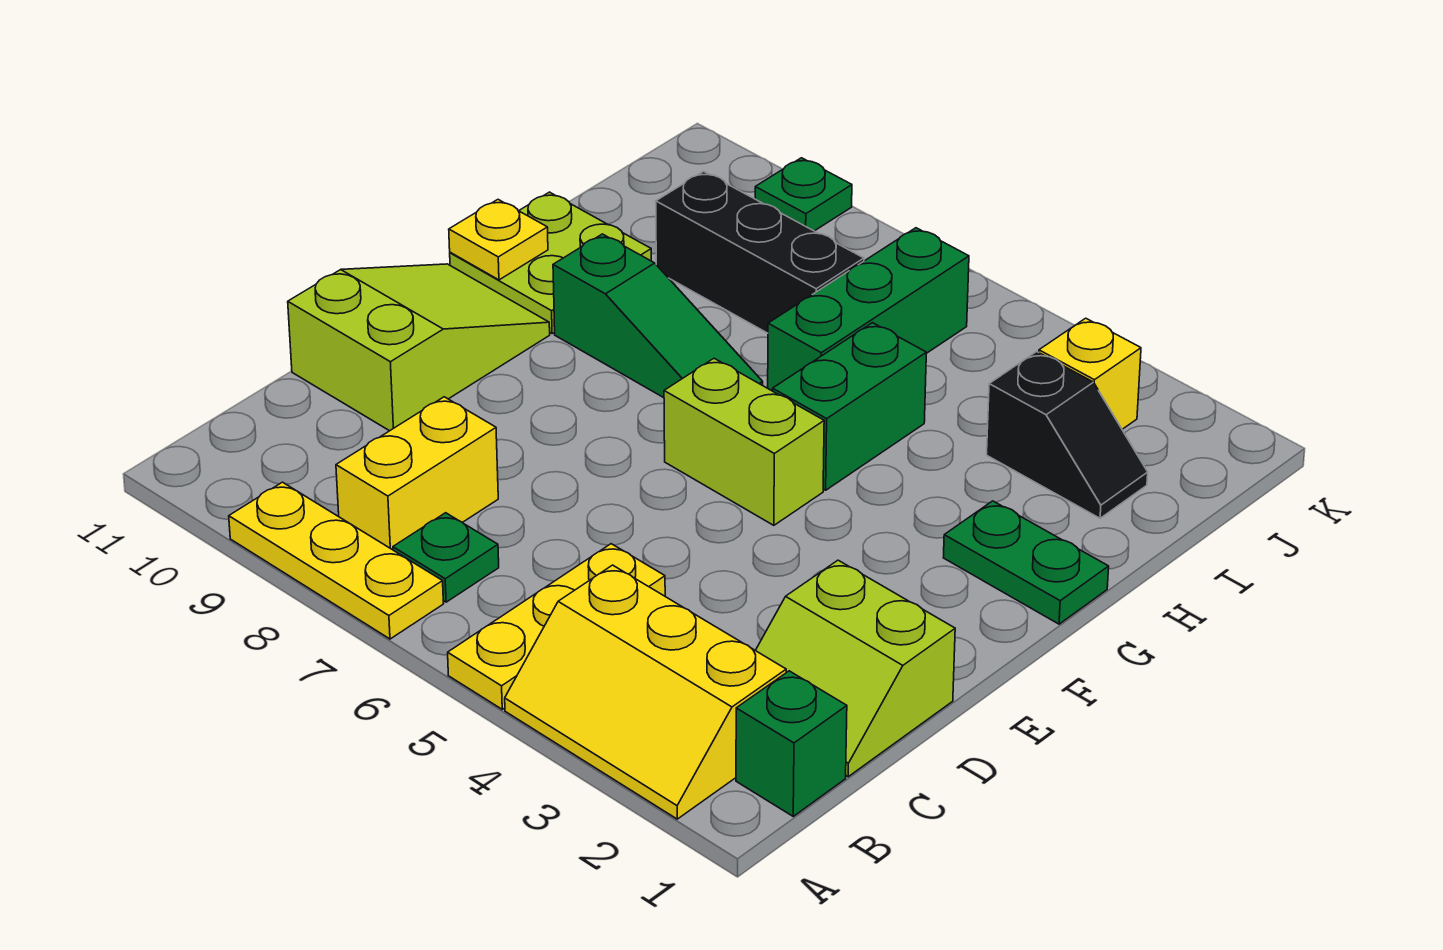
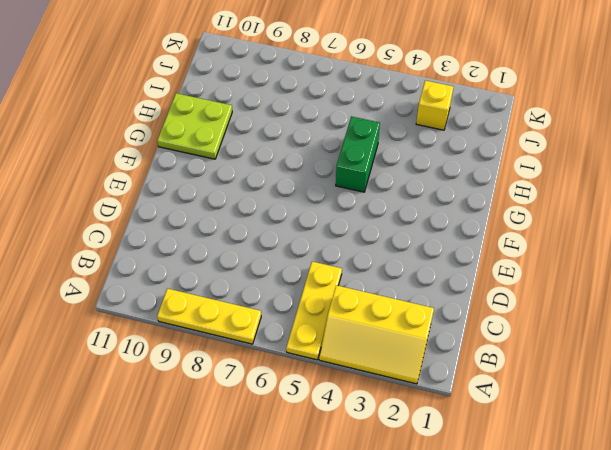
none -> green 1x1 brick [736,671,847,816]
none -> green 1x1 plate [393,513,499,602]
none -> yellow 1x2 brick [336,397,498,550]

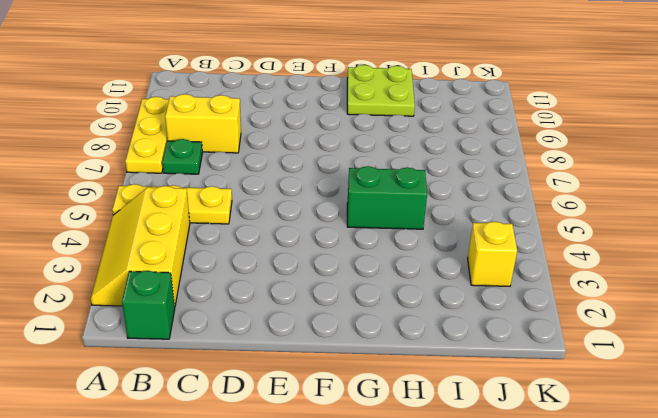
none -> lime 2x2 slope [755,560,955,777]
none -> lime 2x3 slope [288,264,550,431]
none -> lime 1x2 brick [664,358,824,525]

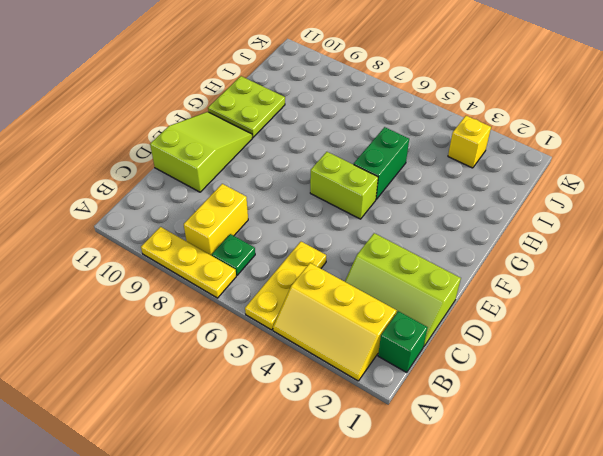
lime 2x3 slope [345,233,461,347] -> lime 2x2 slope [755,560,955,777]
none -> green 1x2 plate [943,501,1109,624]
none -> green 1x3 slope [553,234,763,398]
none -> green 1x3 brick [768,228,969,391]

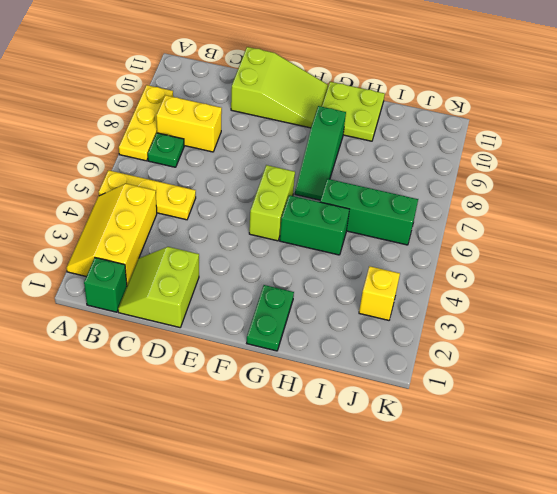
none -> black 1x2 slope [987,352,1148,518]
none -> black 1x3 brick [656,171,864,333]
none -> green 1x1 plate [755,158,852,231]

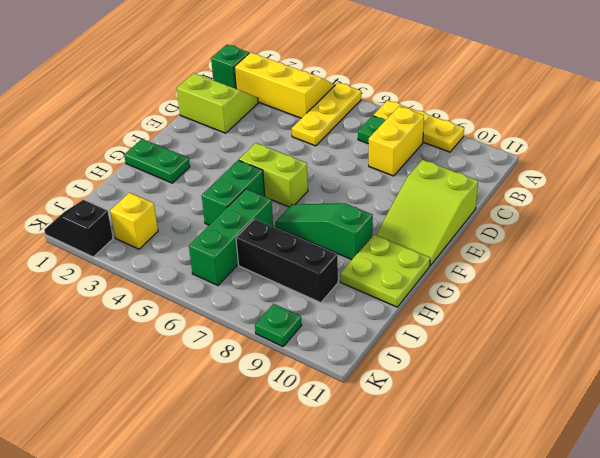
black 1x2 slope [44,200,113,257] -> black 1x2 slope moved to [987,352,1148,518]
none -> yellow 1x1 plate [449,200,548,280]

